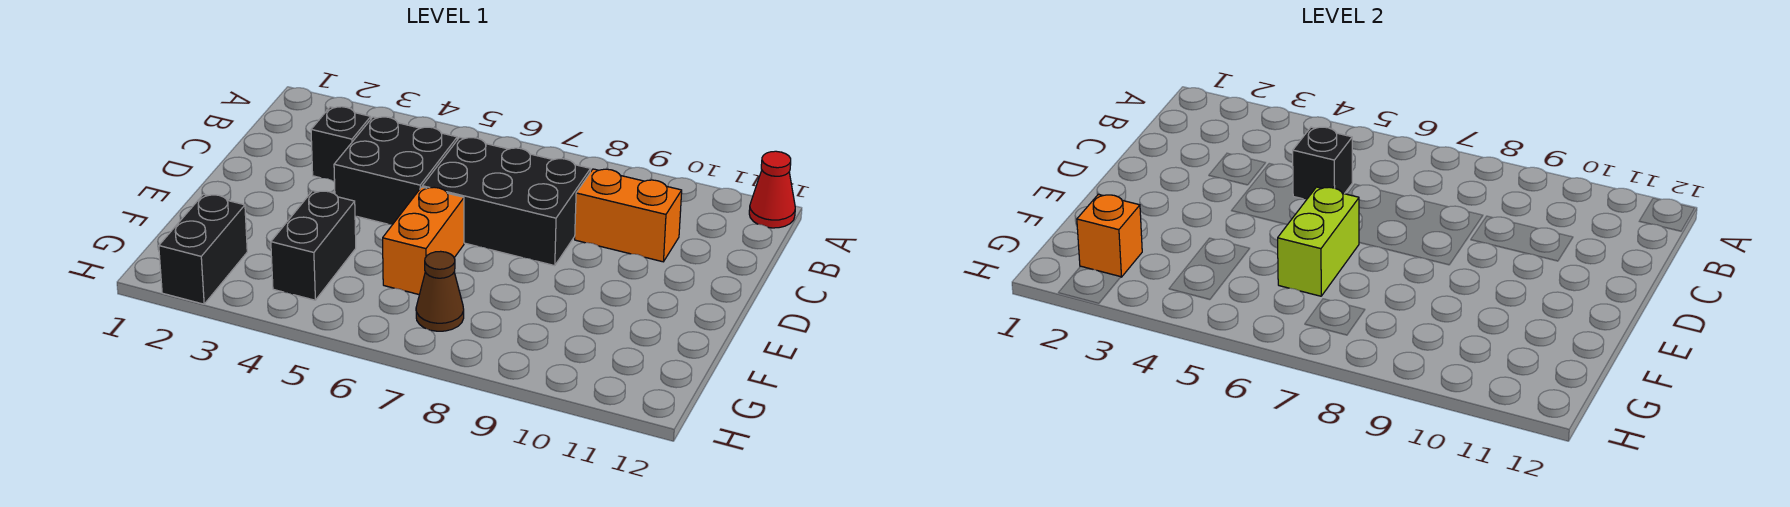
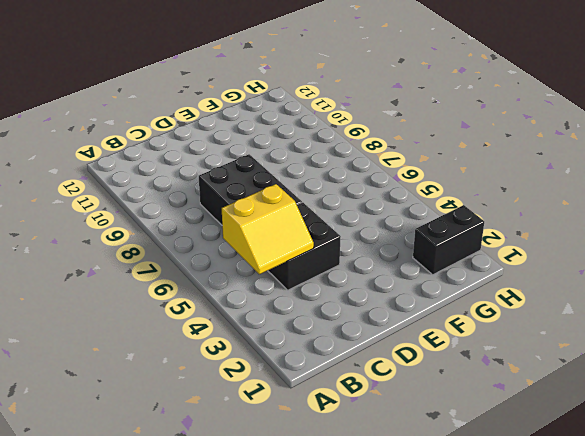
yellow 2x2 slope [222,184,314,274] -> black 1x1 brick [1293,127,1352,199]
none -> red 1x1 cone [749,151,795,228]
none -> black 1x1 brick [311,107,371,181]
none -> orange 1x2 brick [575,169,682,262]

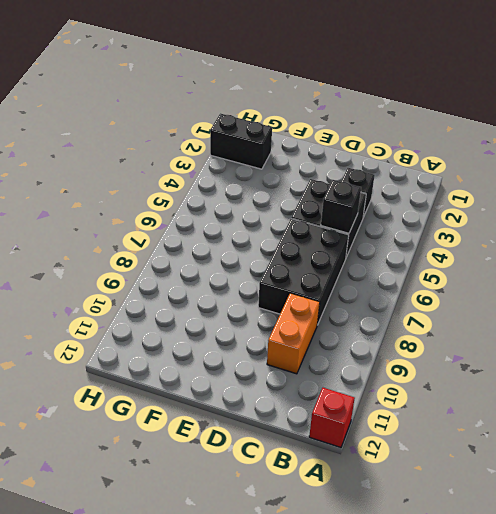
red 1x1 brick [309,388,355,447] -> red 1x1 cone [749,151,795,228]
none -> orange 1x2 brick [383,187,464,295]
none -> black 1x2 brick [271,191,356,300]
none -> brown 1x1 cone [416,251,464,331]

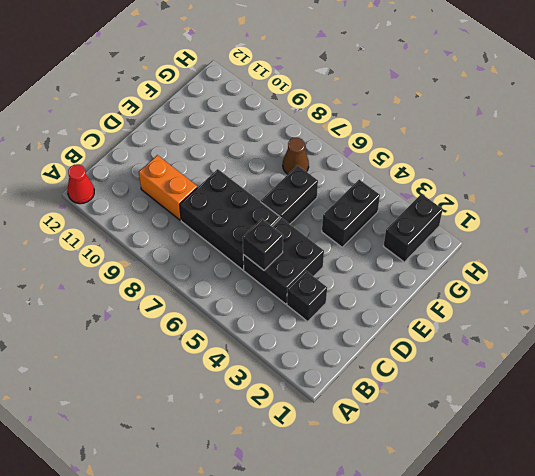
black 1x2 brick [261,165,318,224] -> orange 1x2 brick [383,187,464,295]
none -> lime 1x2 brick [1278,187,1359,296]
none -> orange 1x1 brick [1077,194,1142,277]

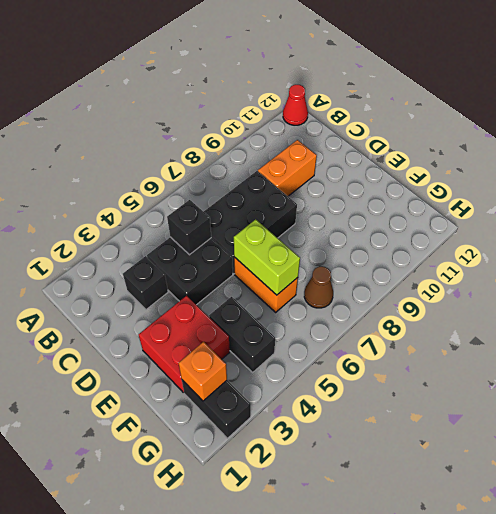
red 2x2 brick [138,296,230,392] -> none

